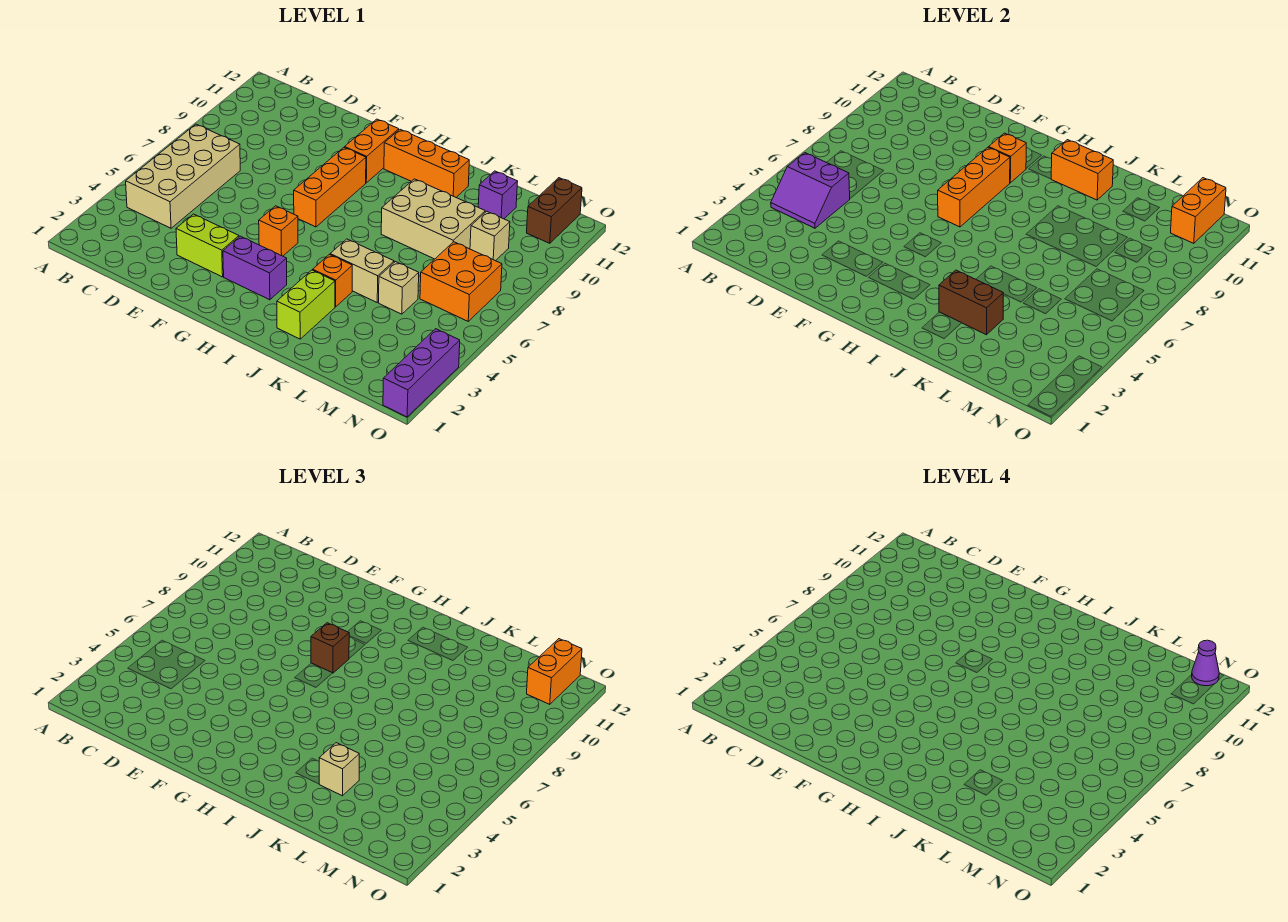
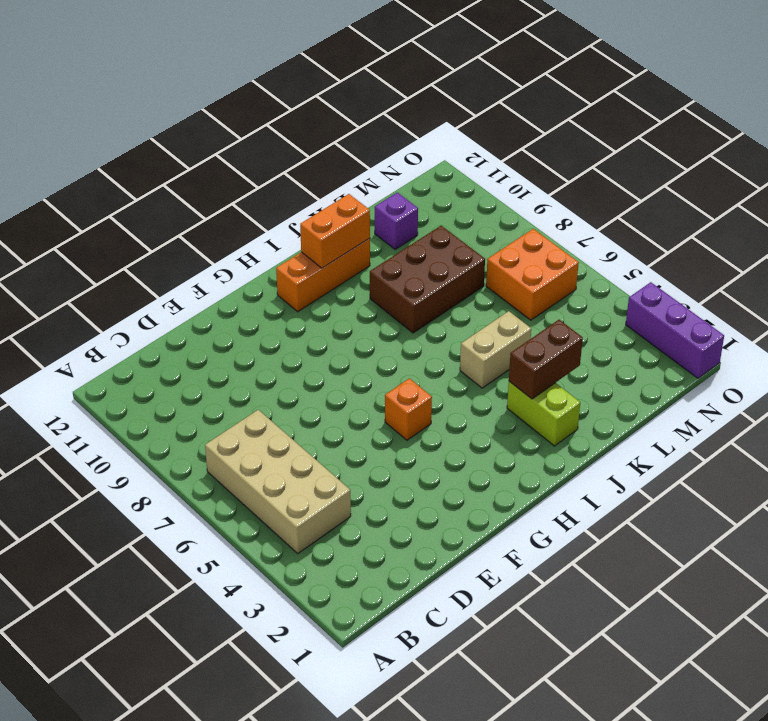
brown 2x3 brick [370,226,485,333] -> tan 2x3 brick [381,179,485,259]
none -> lime 1x2 brick [176,214,239,277]
none -> purple 1x2 brick [223,236,287,300]
none -> orange 1x3 brick [294,147,366,227]

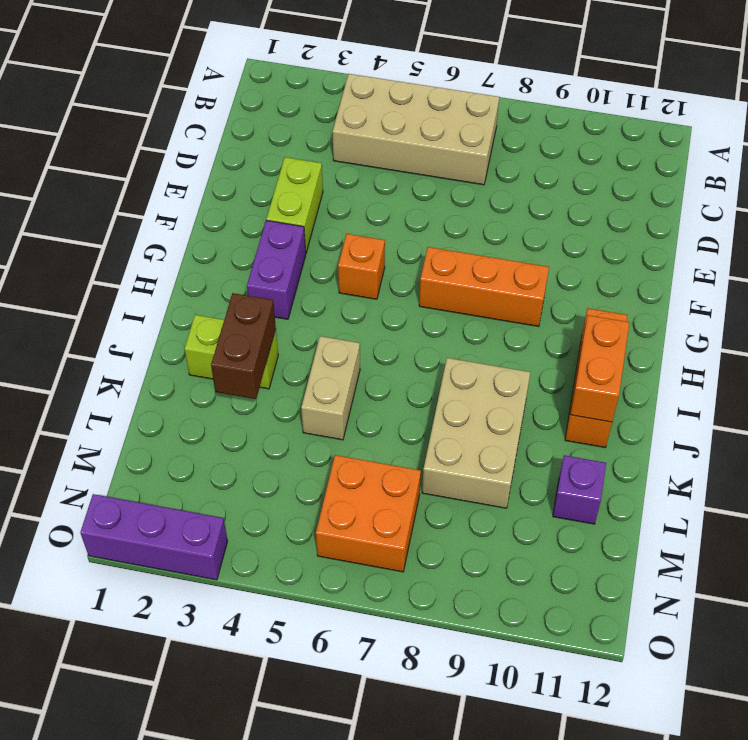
none -> orange 1x2 brick [345,119,399,183]
none -> orange 1x1 brick [313,255,352,307]
none -> tan 1x1 brick [379,262,419,314]

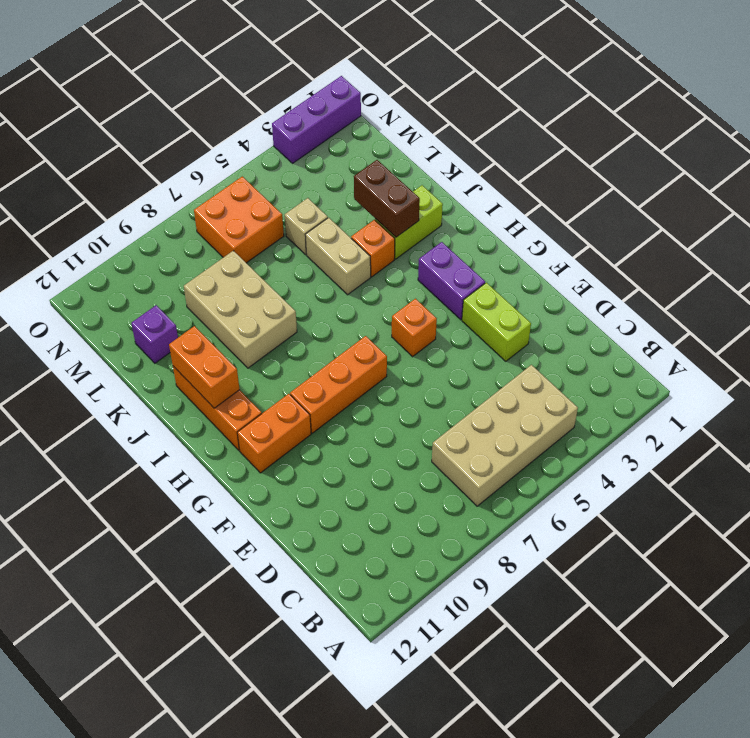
none -> tan 1x1 brick [470,211,510,261]
none -> brown 1x2 brick [527,178,582,243]
none -> purple 2x2 slope [771,153,850,228]

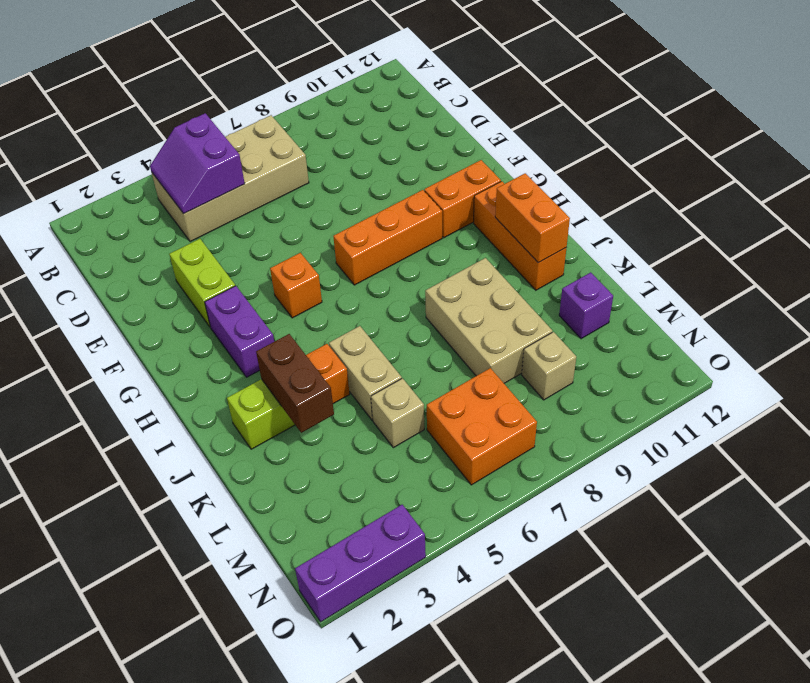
none -> brown 1x2 brick [527,178,582,243]
none -> orange 1x3 brick [938,147,1010,227]
none -> orange 1x1 brick [989,133,1026,183]

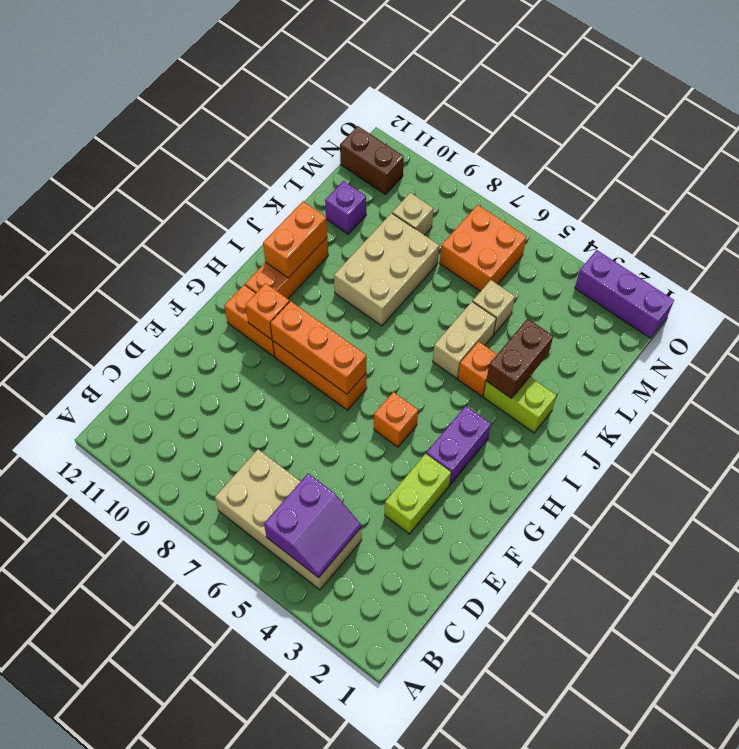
none -> orange 1x2 brick [1171,178,1226,243]
none -> brown 1x1 brick [311,623,349,673]
none -> tan 1x1 brick [319,743,359,796]

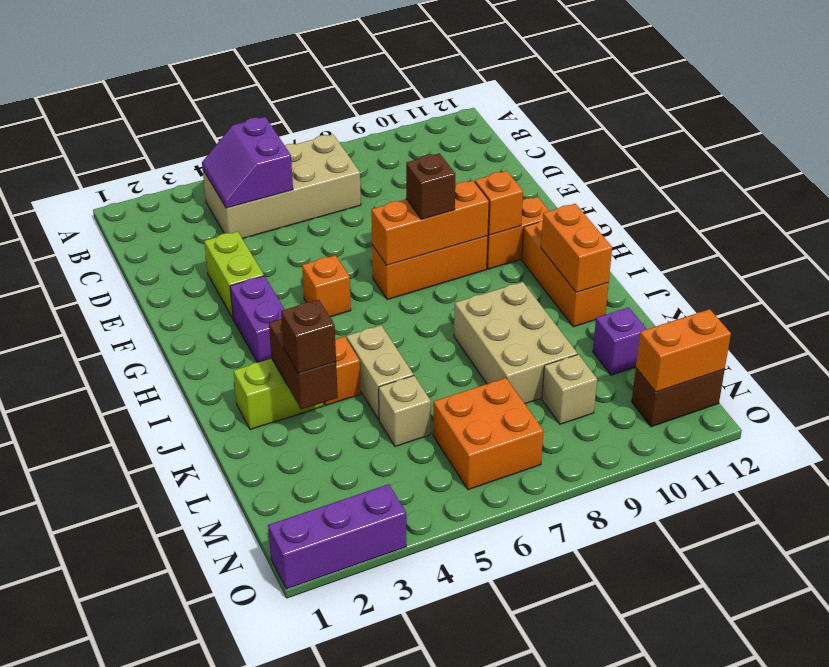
brown 1x1 brick [281,300,336,373] -> tan 1x1 brick [319,743,359,796]
none -> orange 1x2 brick [527,639,582,704]
none -> purple 1x1 cone [1192,640,1219,686]

